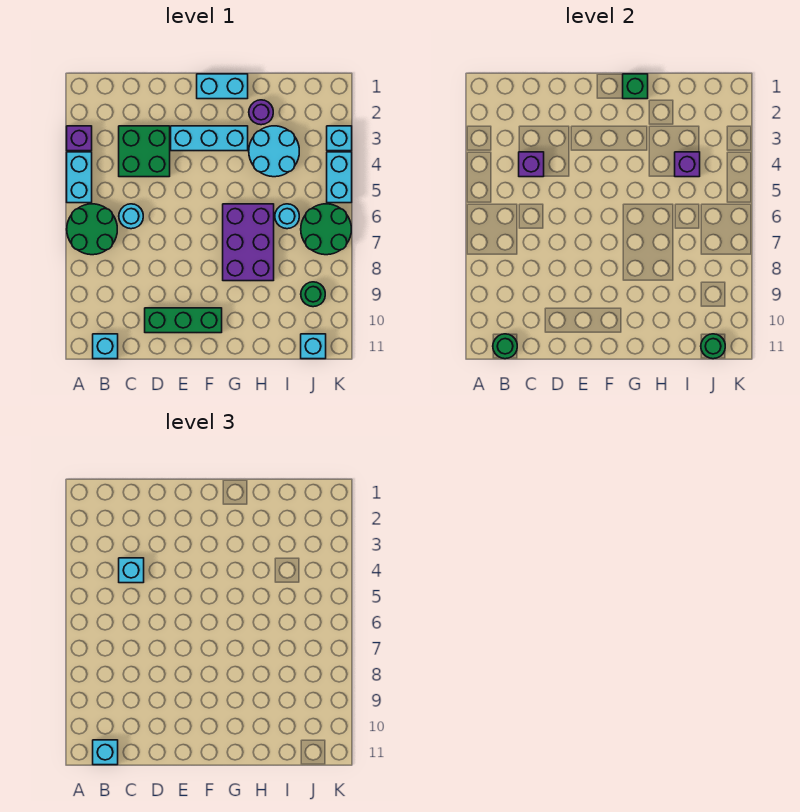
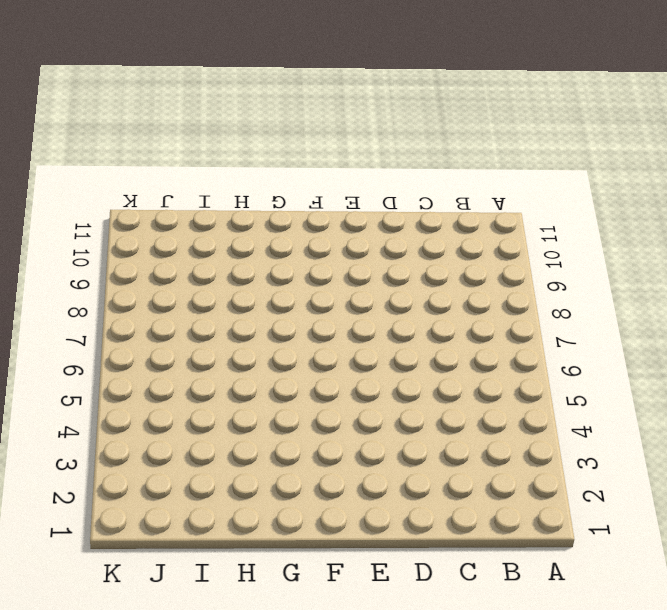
none -> purple 1x1 brick [67,126,92,151]
none -> cyan 1x2 brick [67,152,92,203]
none -> green 2x2 round brick [67,204,117,255]

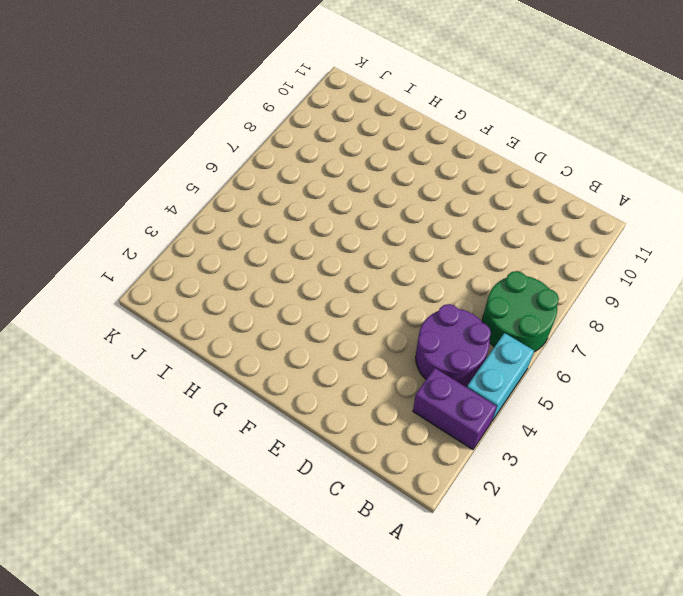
purple 1x2 brick [413,368,497,449] -> purple 1x1 brick [67,126,92,151]
purple 2x2 round brick [416,304,491,387] -> green 2x2 brick [119,126,170,177]
none -> cyan 1x1 brick [93,334,118,359]
none -> cyan 1x1 round brick [119,204,143,229]
none -> green 1x3 brick [145,308,222,333]

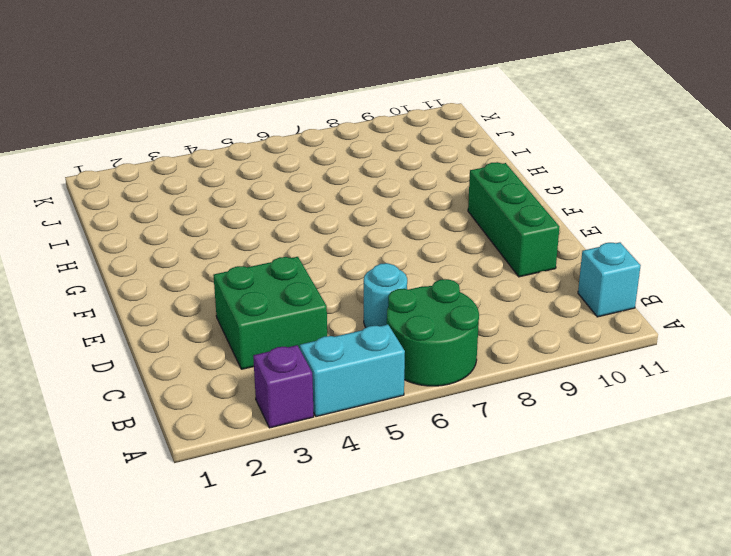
none -> cyan 1x3 brick [171,126,248,151]
none -> cyan 1x2 brick [197,74,248,99]
none -> purple 2x3 brick [223,204,274,281]

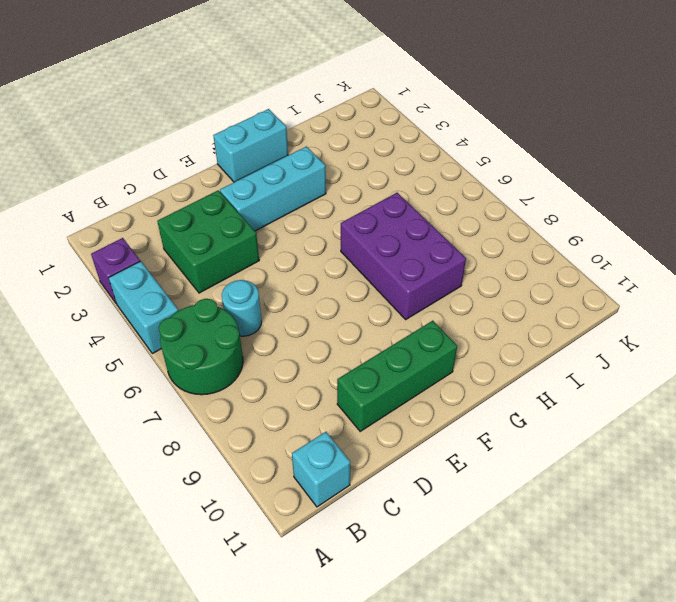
none -> purple 1x1 round brick [249,100,273,125]
none -> cyan 2x2 round brick [249,126,299,177]
none -> cyan 1x1 round brick [275,204,299,229]

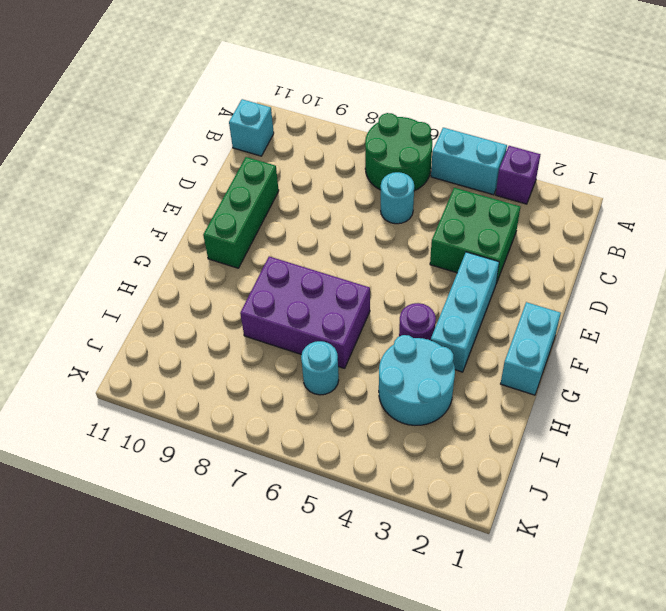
purple 1x1 round brick [399,303,436,340] -> purple 1x1 round brick moved to [249,100,273,125]
none -> green 2x2 round brick [301,204,351,255]
none -> green 1x1 round brick [301,282,325,307]
none -> cyan 1x1 brick [301,334,326,359]

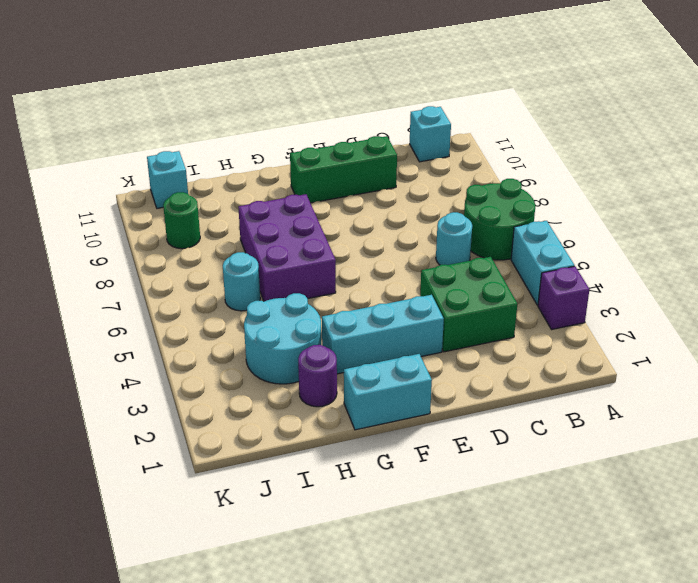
none -> green 2x2 round brick [301,204,351,255]
none -> cyan 1x1 brick [327,126,352,151]
none -> cyan 1x2 brick [327,152,352,203]

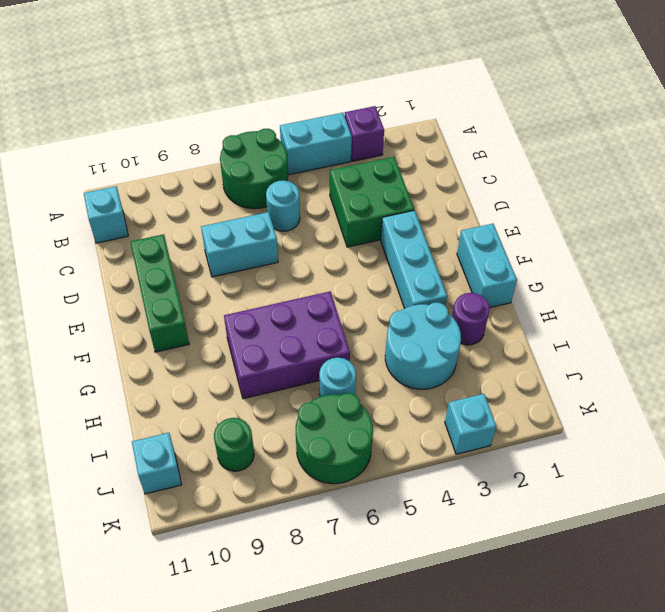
cyan 1x2 brick [201,212,278,277] -> cyan 1x2 brick moved to [327,152,352,203]
none -> green 1x1 round brick [493,334,517,359]
none -> purple 1x1 brick [519,152,544,177]
none -> green 1x1 brick [623,74,648,99]

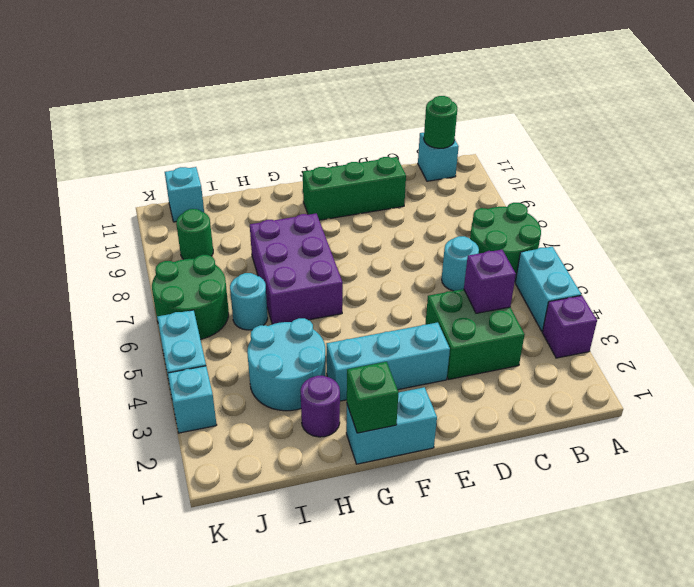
none -> purple 1x1 brick [675,152,700,177]
none -> green 1x1 round brick [701,334,725,359]
none -> cyan 1x1 brick [93,740,118,765]

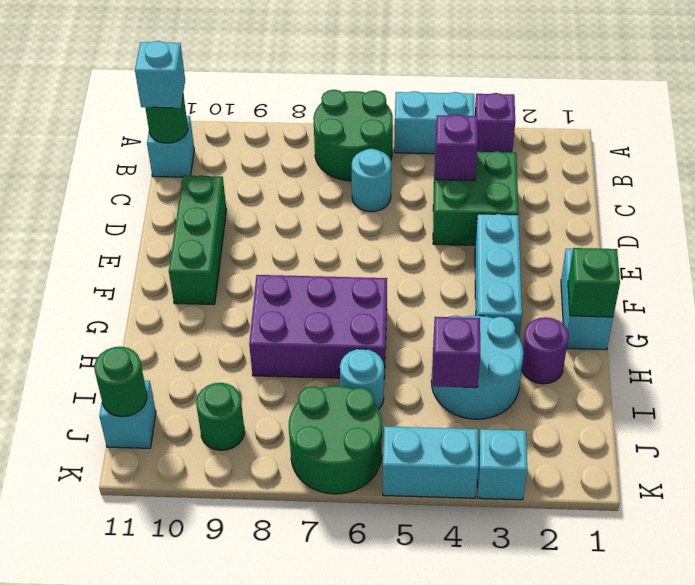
none -> cyan 1x1 brick [119,558,144,583]

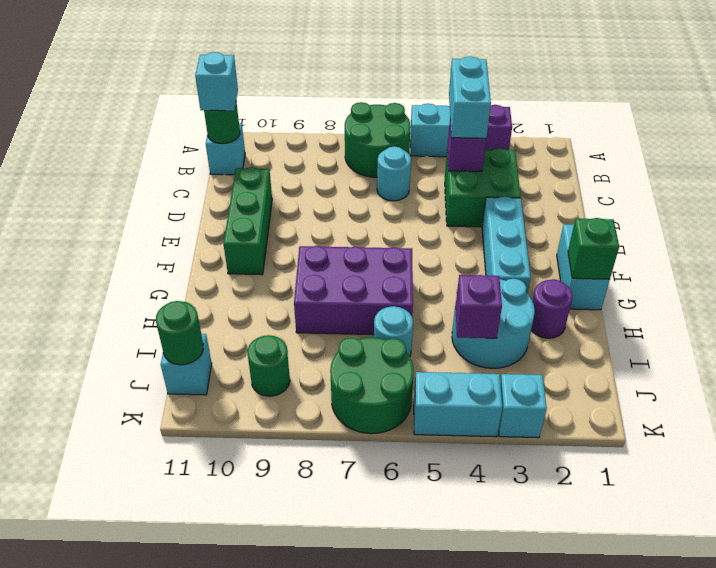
cyan 1x2 brick [449,56,491,138] -> cyan 1x1 brick [119,558,144,583]

